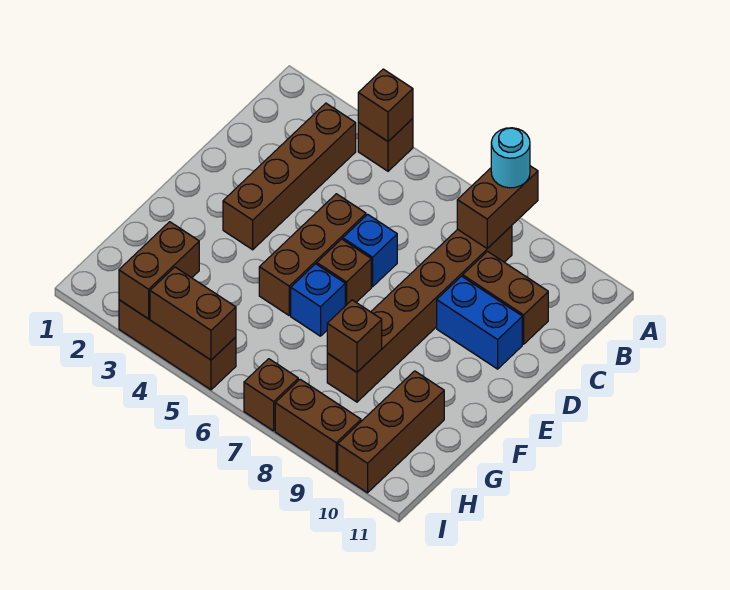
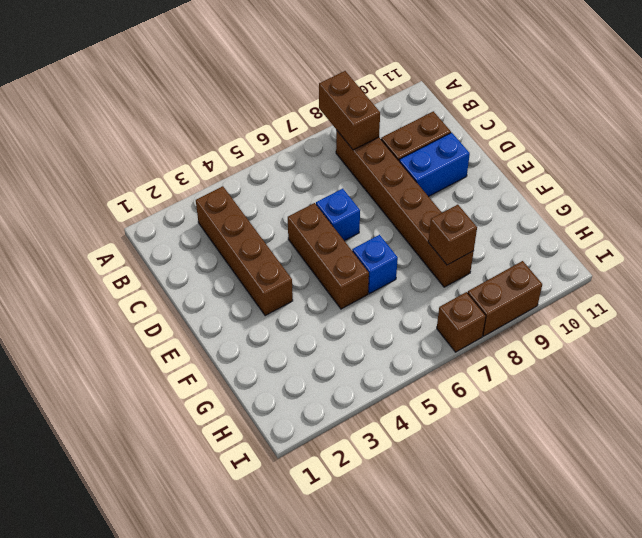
none -> brown 1x1 brick [358,119,413,171]
none -> brown 1x1 brick [317,239,371,306]
none -> brown 1x3 brick [338,371,444,493]

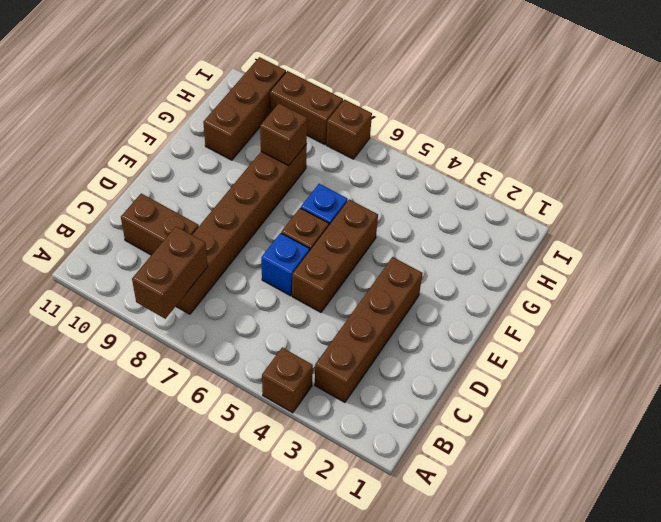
none -> blue 1x2 brick [437,276,522,369]
none -> brown 1x3 brick [119,300,236,390]
none -> brown 1x1 brick [358,69,413,141]

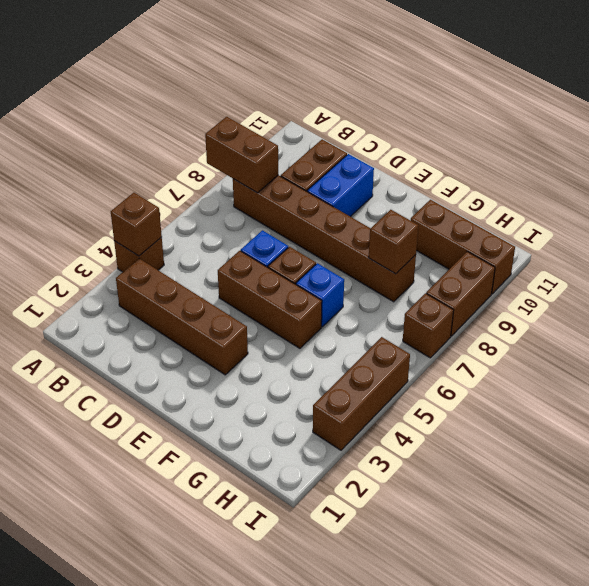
none -> brown 1x2 brick [119,222,199,319]
none -> brown 1x2 brick [150,267,236,360]
none -> cyan 1x1 round brick [491,128,530,188]

